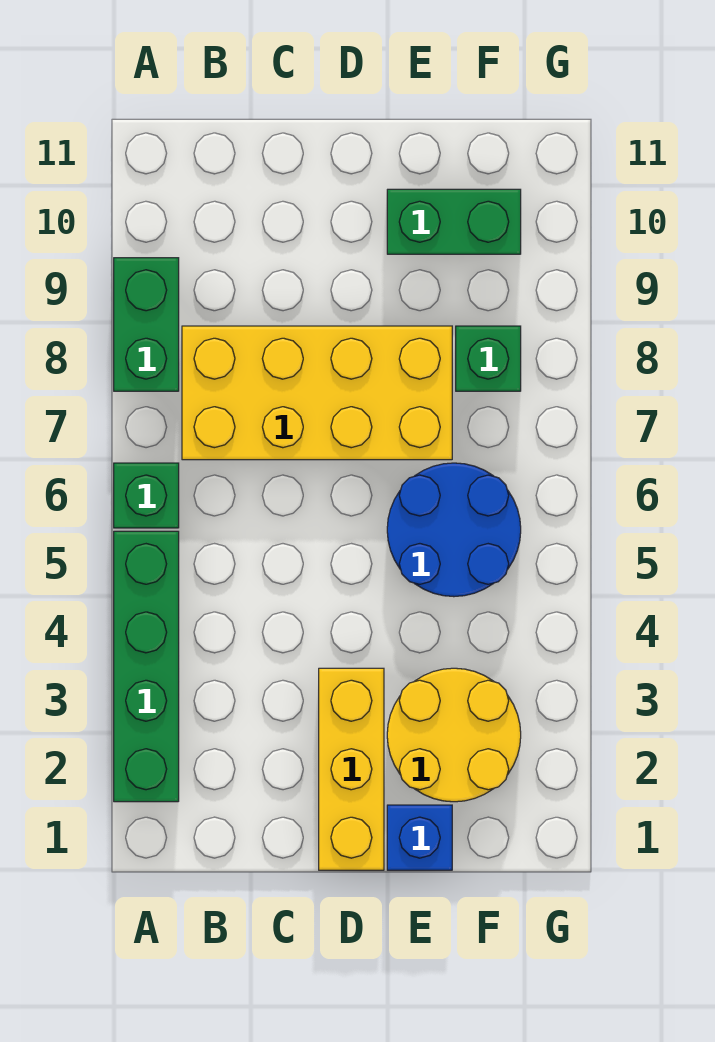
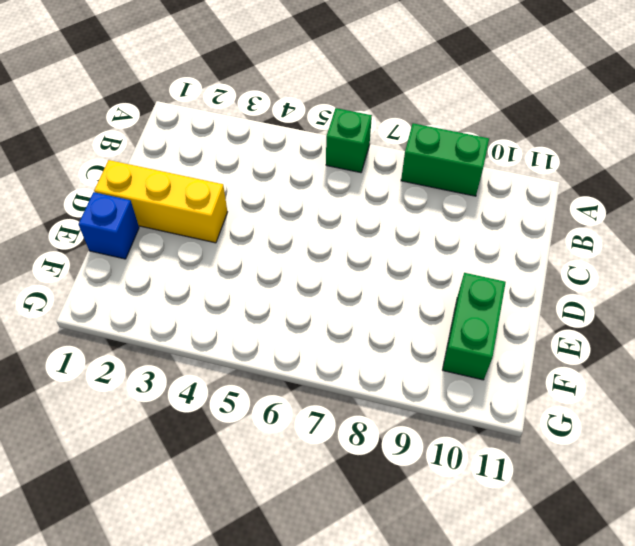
none -> green 1x4 brick [114,531,179,802]
none -> yellow 2x4 brick [182,326,452,460]

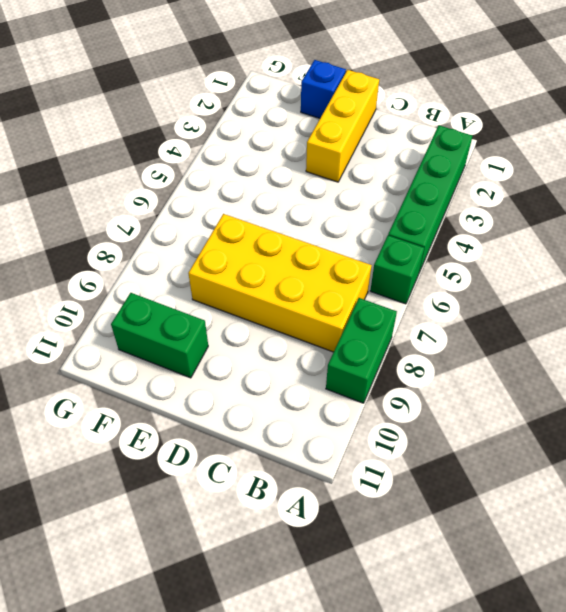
none -> yellow 2x2 round brick [387,668,521,802]
none -> blue 2x2 round brick [387,463,521,597]

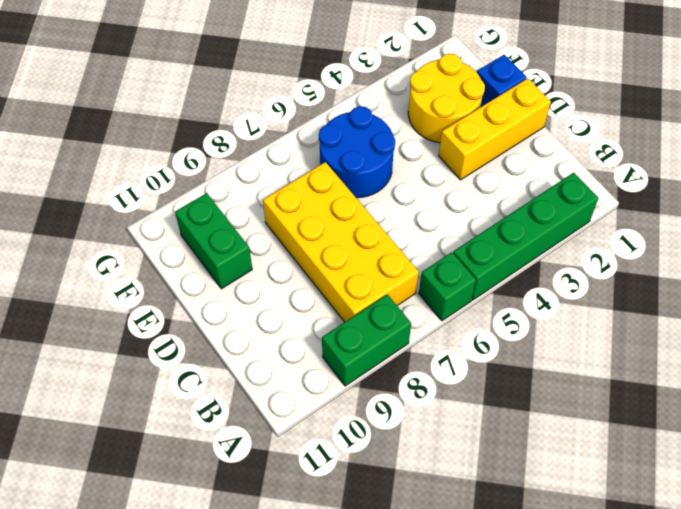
none -> green 1x1 brick [456,326,521,391]

